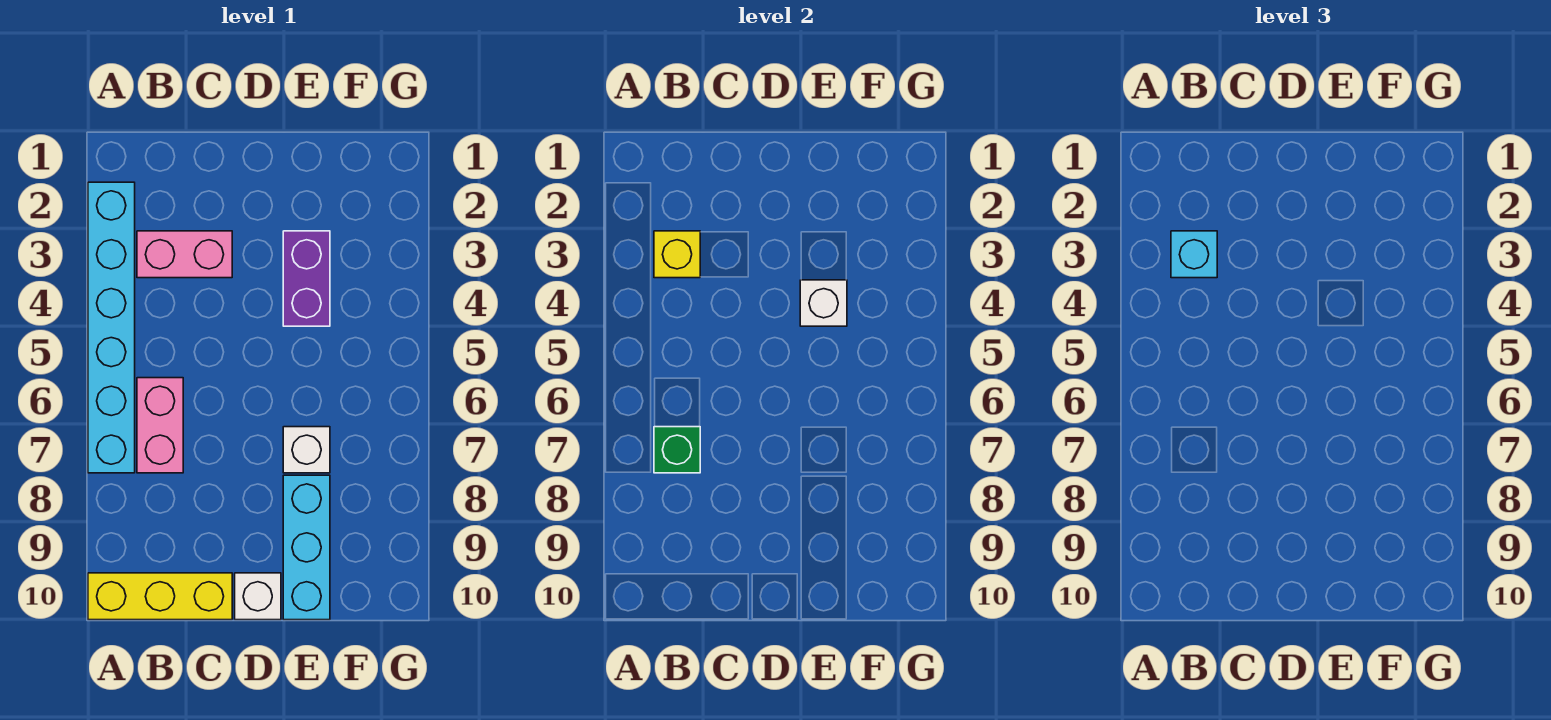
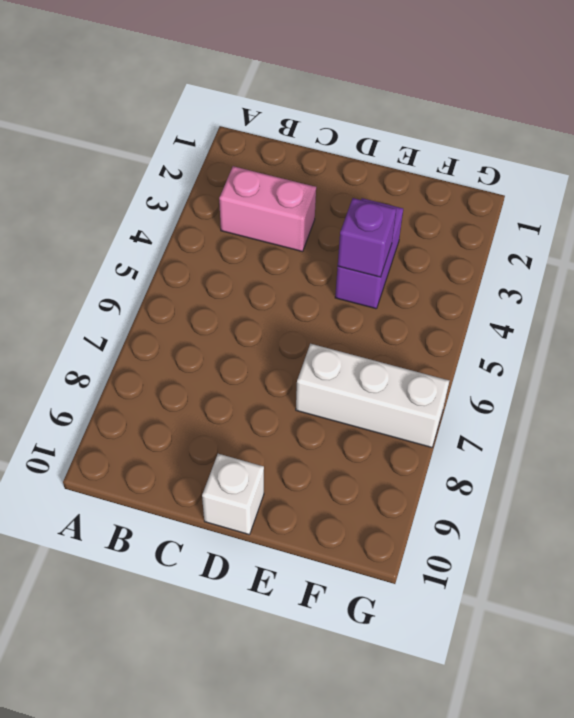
purple 1x1 brick [338,198,396,277] -> white 1x1 brick [800,280,847,326]
white 1x3 brick [296,344,449,447] -> white 1x1 brick [283,427,330,473]
none -> cyan 1x6 brick [88,182,135,473]
none -> yellow 1x3 brick [88,573,232,620]
none -> pink 1x2 brick [137,378,183,473]

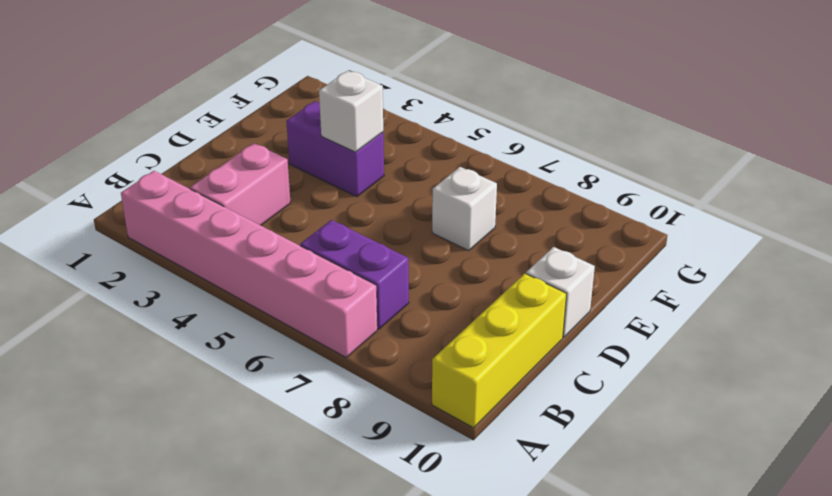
pink 1x6 brick [121,171,377,357] -> cyan 1x6 brick [88,182,135,473]
purple 1x2 brick [300,220,409,329] -> pink 1x2 brick [137,378,183,473]
none -> cyan 1x3 brick [283,475,330,620]
none -> yellow 1x1 brick [654,231,700,278]
none -> green 1x1 brick [654,427,700,473]

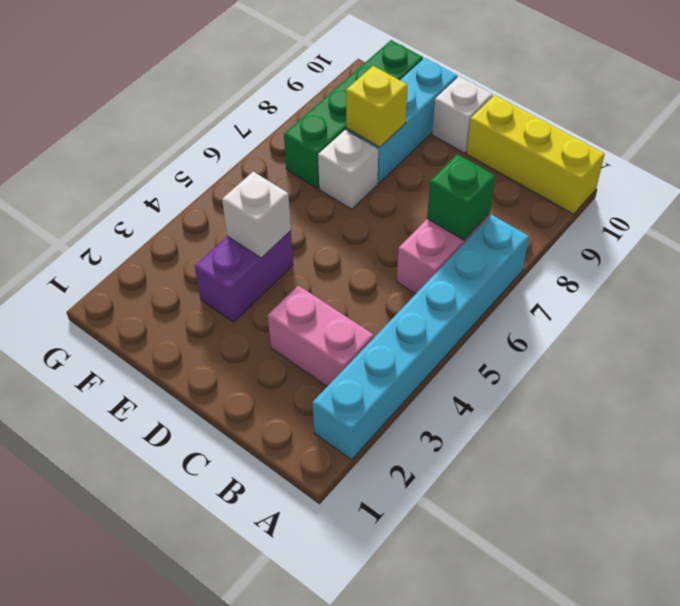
yellow 1x1 brick [346,66,407,147] -> yellow 1x1 brick moved to [654,231,700,278]
green 1x4 brick [284,40,423,188] -> none
none -> cyan 1x1 brick [1171,231,1217,278]

